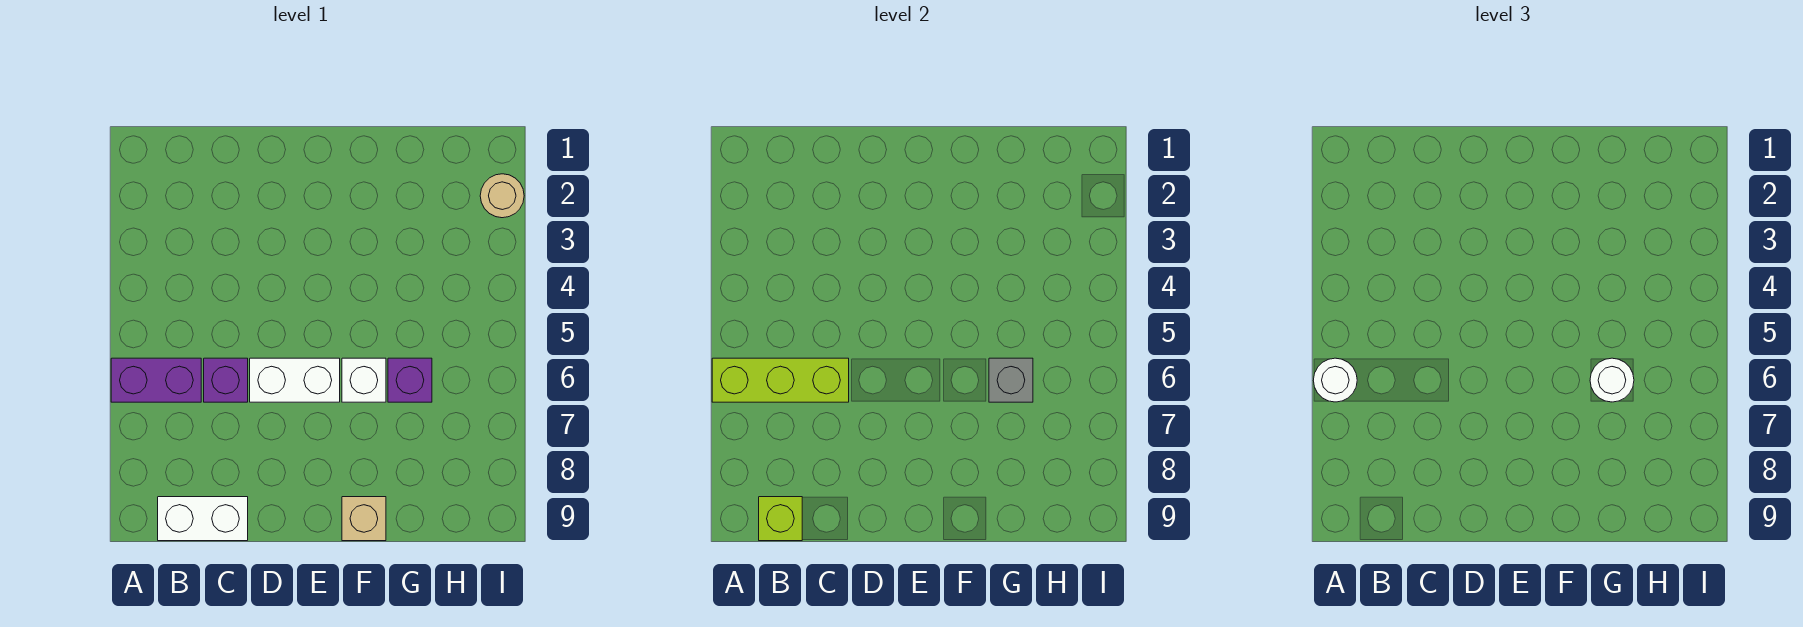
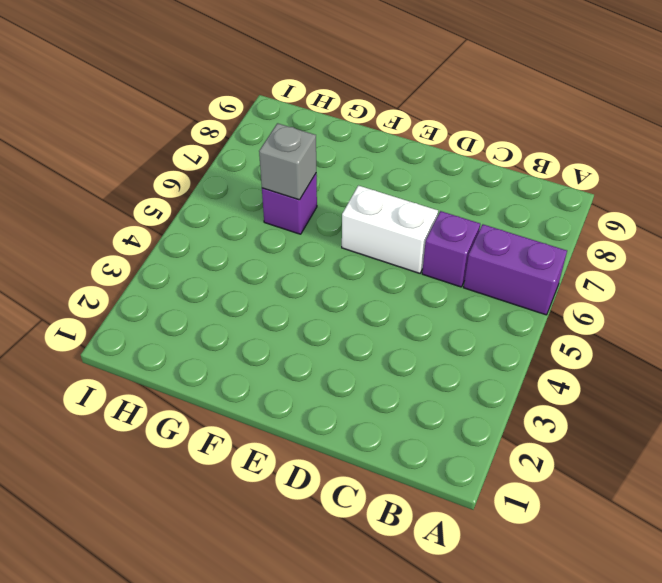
none -> white 1x2 brick [158,497,248,541]
none -> white 1x1 brick [342,358,386,402]
none -> tan 1x1 brick [342,497,386,541]

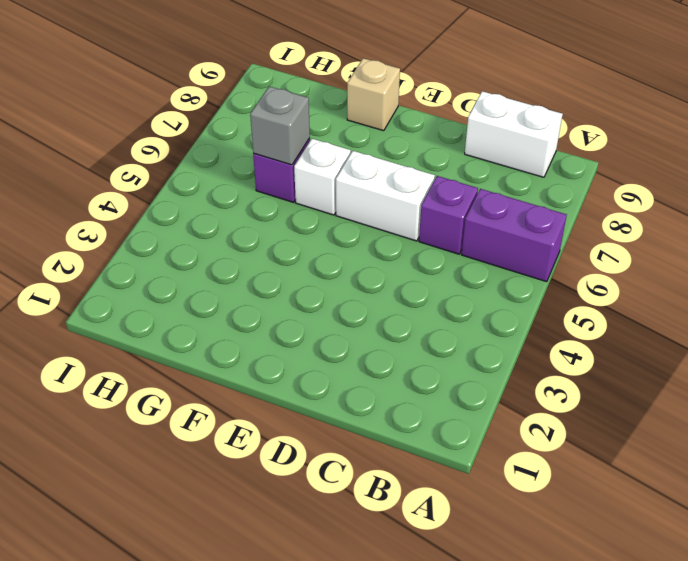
none -> tan 1x1 round brick [480,174,524,218]
none -> lime 1x3 brick [712,358,849,402]
none -> lime 1x1 brick [759,497,802,541]

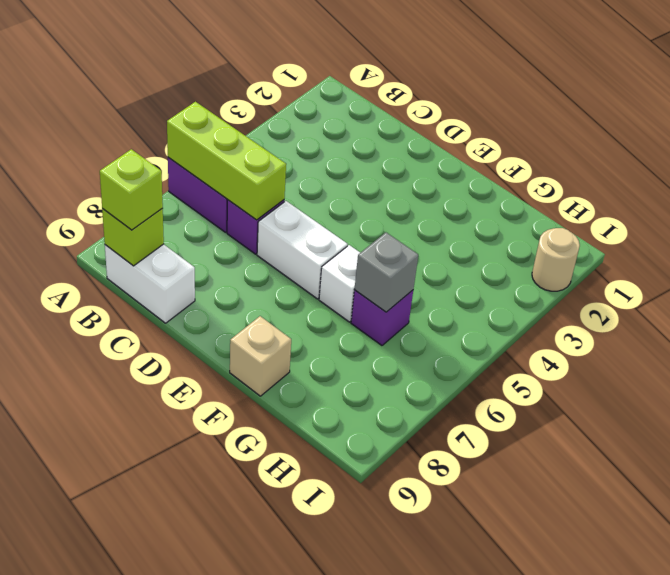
lime 1x1 brick [100,149,163,230] -> none
none -> white 1x1 round brick [1313,358,1357,402]
none -> white 1x1 round brick [1590,358,1634,402]

